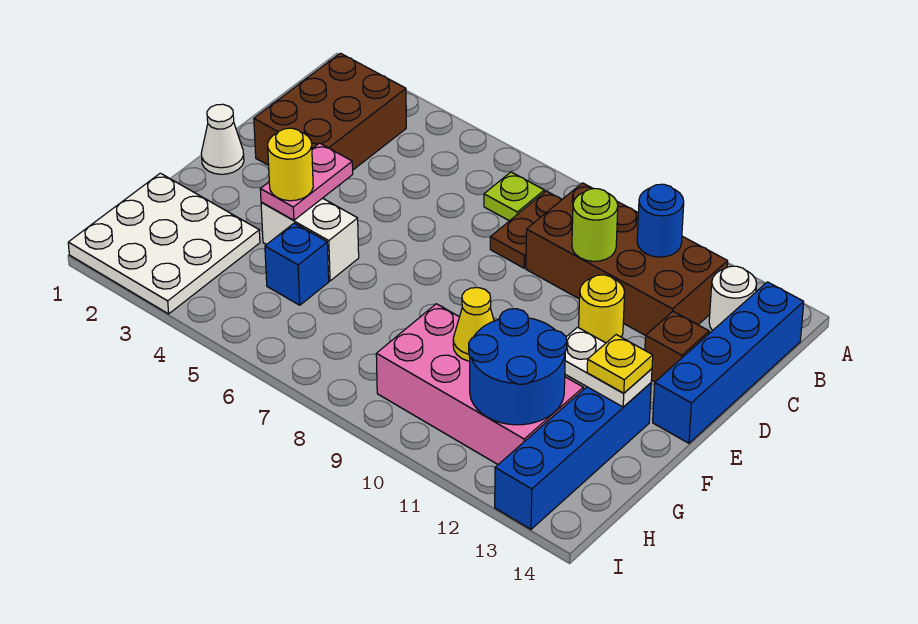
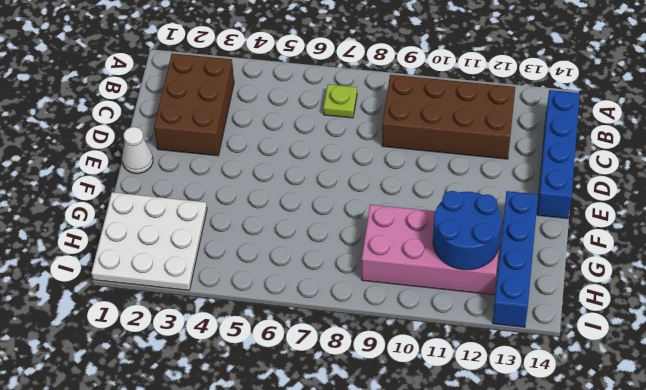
none -> brown 1x2 plate [490,191,562,268]
none -> white 1x1 round brick [709,266,757,330]
none -> yellow 1x1 round brick [579,275,625,343]

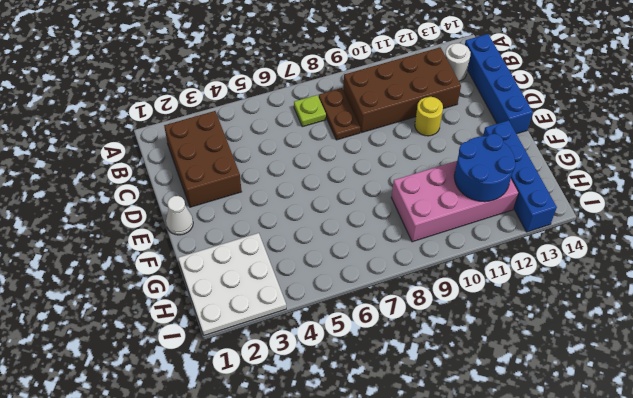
none -> brown 1x1 brick [645,311,709,382]
none -> white 1x2 brick [261,198,359,281]
none -> blue 1x1 brick [265,223,329,305]

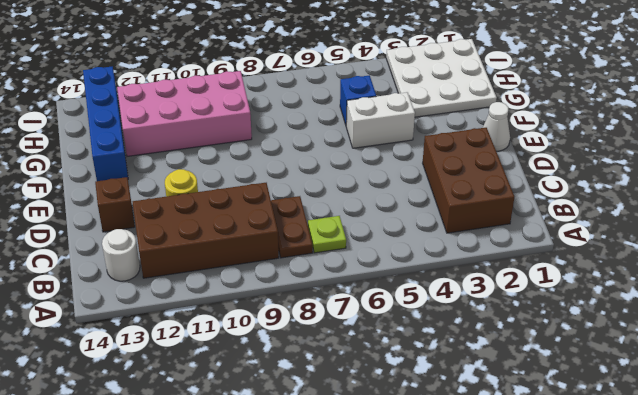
none -> blue 1x4 brick [653,282,804,443]
none -> blue 1x1 round brick [637,184,684,257]
none -> lime 1x1 round brick [572,189,618,261]

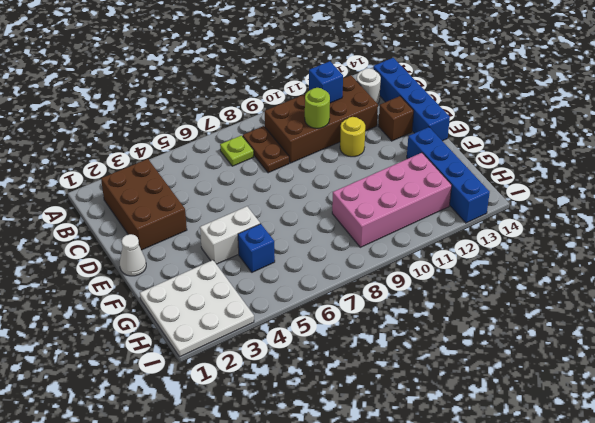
blue 1x1 brick [309,61,343,103] -> blue 1x1 round brick [637,184,684,257]
none -> pink 1x2 plate [260,143,353,220]
none -> white 1x2 plate [565,327,652,407]
none -> yellow 1x1 cone [453,288,494,361]

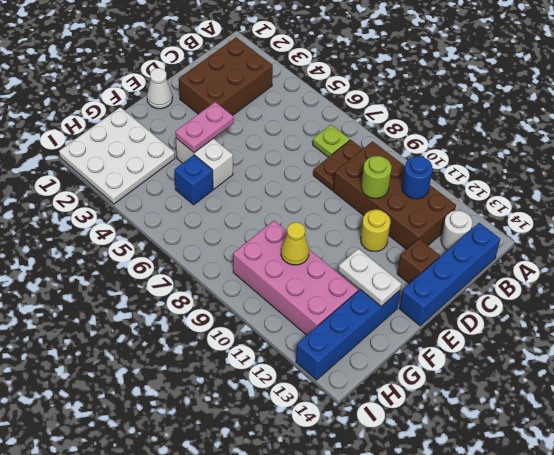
none -> blue 2x2 round brick [469,309,567,425]
none -> yellow 1x1 round brick [268,128,313,201]
none -> yellow 1x1 plate [587,335,653,393]

